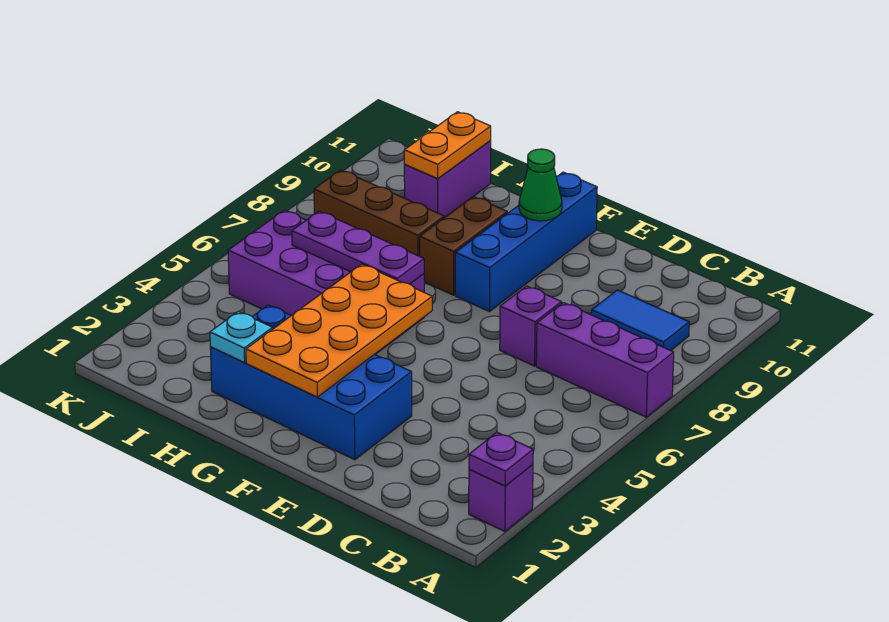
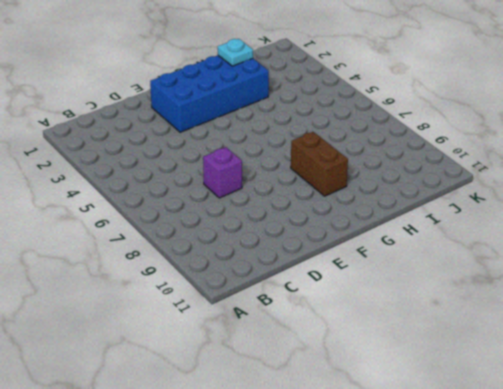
none -> purple 1x1 brick [469,464,533,532]
none -> purple 1x3 brick [536,303,674,417]
none -> blue 1x2 tile [591,290,689,351]

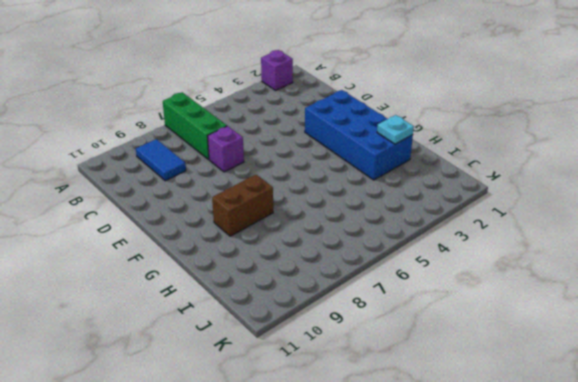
green 1x3 brick [163,92,227,160] -> purple 1x3 brick [536,303,674,417]
none -> blue 1x4 brick [455,172,597,312]
none -> purple 2x4 brick [228,210,424,354]
none -> brown 1x3 brick [314,170,444,256]

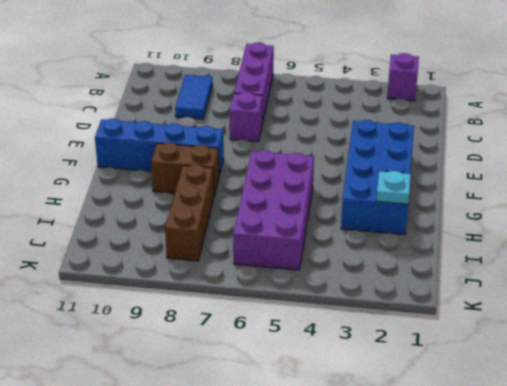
none -> purple 1x2 brick [404,141,491,218]
none -> purple 1x1 plate [469,432,533,486]
none -> orange 2x4 plate [246,264,432,397]

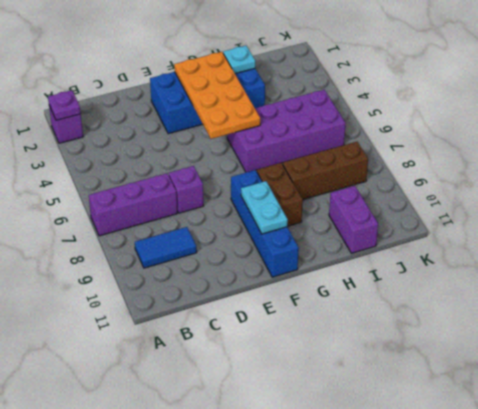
cyan 1x2 plate [241,181,288,234] -> green 1x1 cone [519,149,562,221]
none -> purple 1x3 plate [292,211,424,284]
none -> orange 1x2 plate [404,112,491,179]

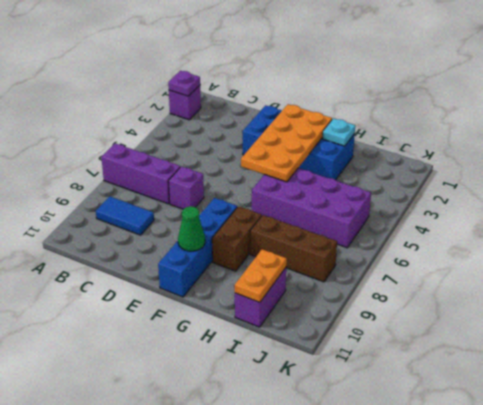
none -> purple 1x3 plate [292,211,424,284]

